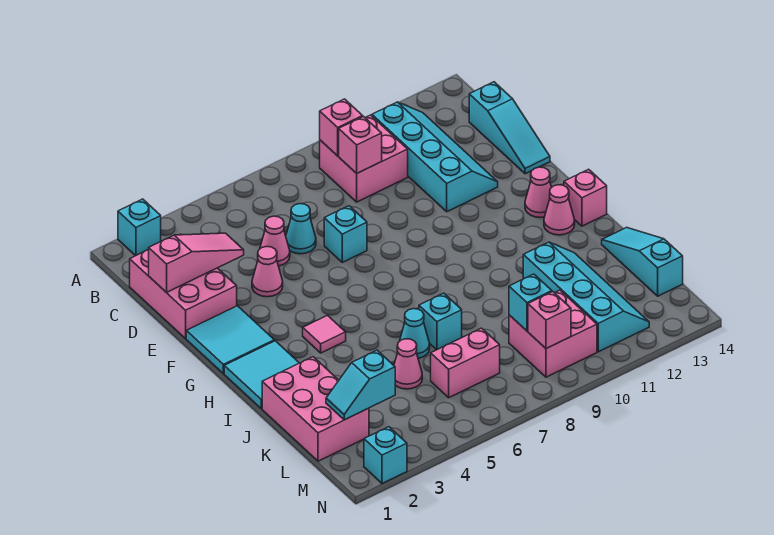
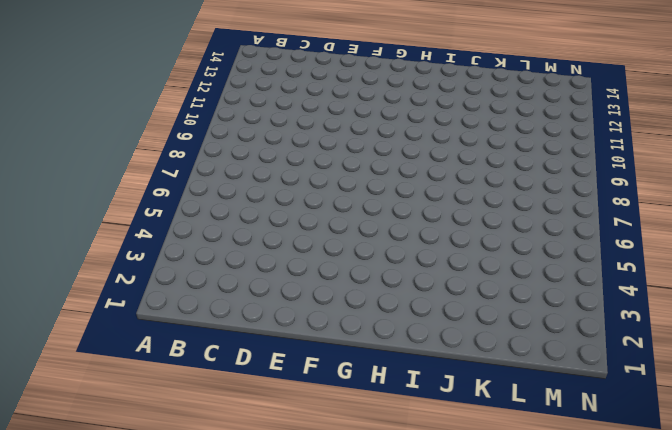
none -> cyan 1x1 brick [118,199,161,256]
none -> pink 2x2 brick [320,115,408,202]
none -> cyan 2x4 slope [372,102,498,212]
none -> pink 2x3 brick [130,234,237,339]

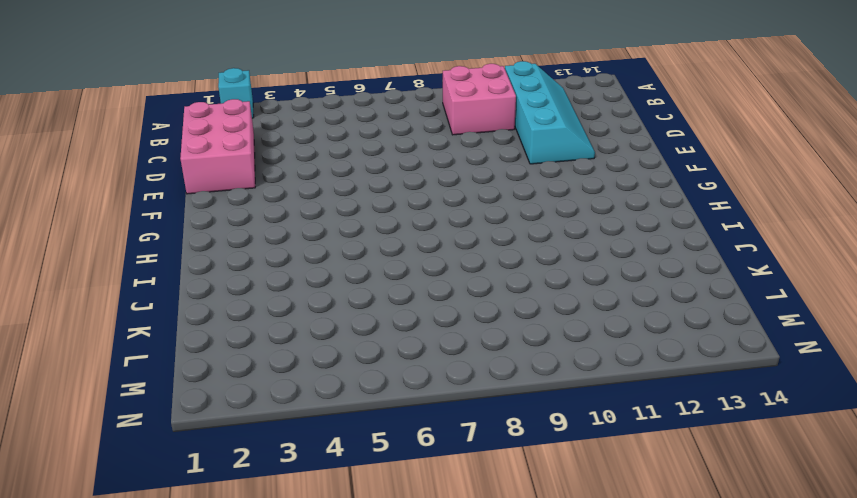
none -> cyan 1x3 slope [469,82,550,174]
none -> pink 1x1 cone [260,216,290,266]
none -> cyan 1x1 cone [286,204,316,254]
none -> pink 1x1 cone [252,247,283,297]

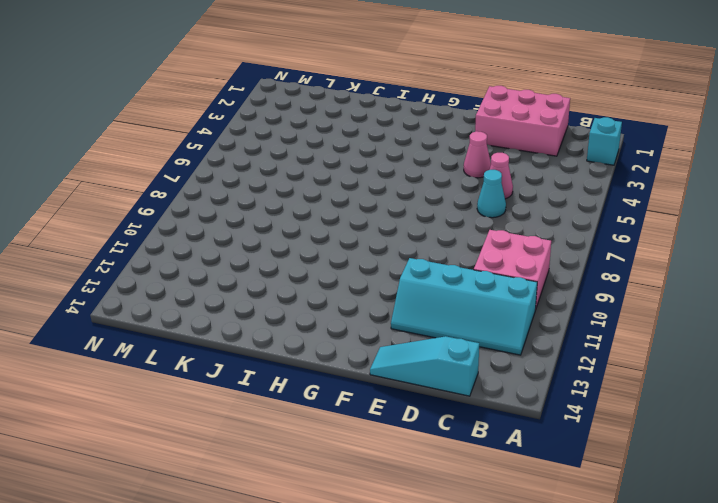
none -> cyan 1x1 brick [324,206,367,262]
none -> cyan 2x2 tile [186,306,274,374]
none -> pink 1x1 cone [525,167,552,218]
none -> cyan 2x2 tile [224,341,299,409]

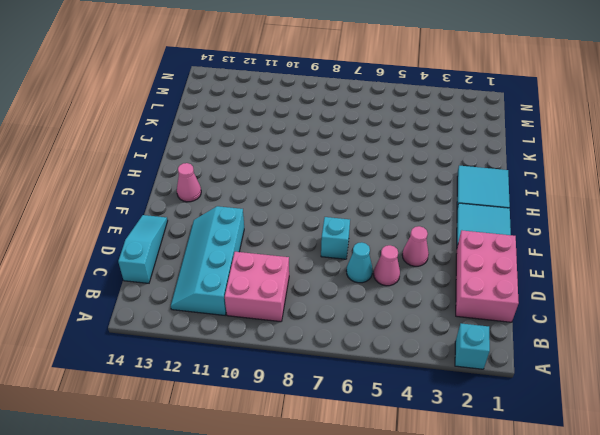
none -> pink 1x1 tile [303,315,346,353]
none -> pink 1x1 cone [544,185,575,235]
none -> pink 1x1 brick [564,169,607,226]
none -> pink 2x3 brick [262,357,369,461]

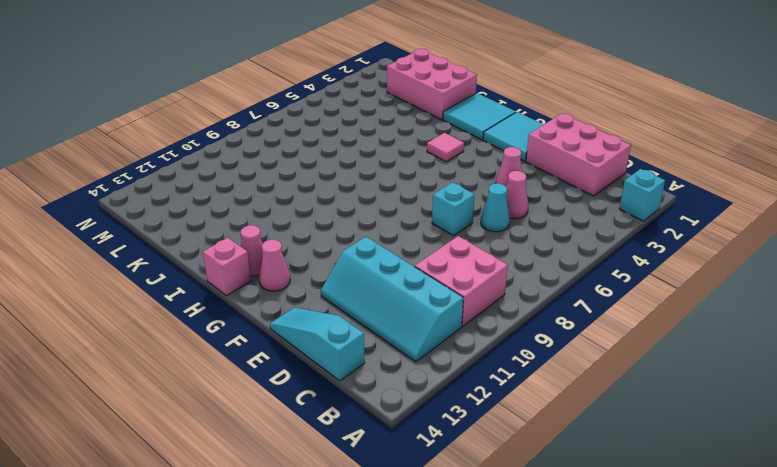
none -> cyan 1x1 cone [400,309,430,358]
none -> cyan 1x1 brick [419,293,462,350]
none -> cyan 2x4 slope [523,242,649,352]
none -> cyan 1x3 slope [602,227,683,296]

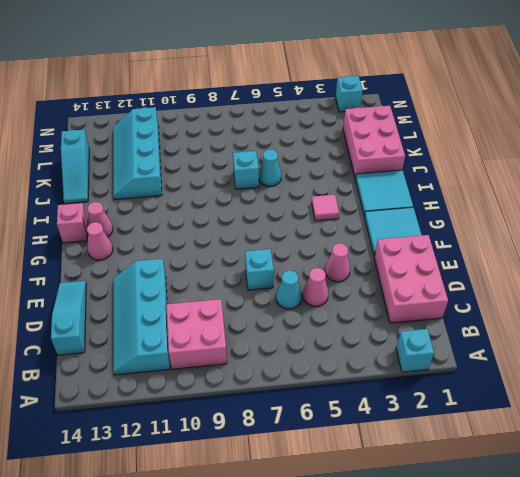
none -> pink 1x1 cone [394,339,422,389]
none -> pink 1x2 brick [431,328,500,398]
none -> pink 2x2 brick [509,290,597,377]
none -> pink 1x1 brick [320,99,363,156]

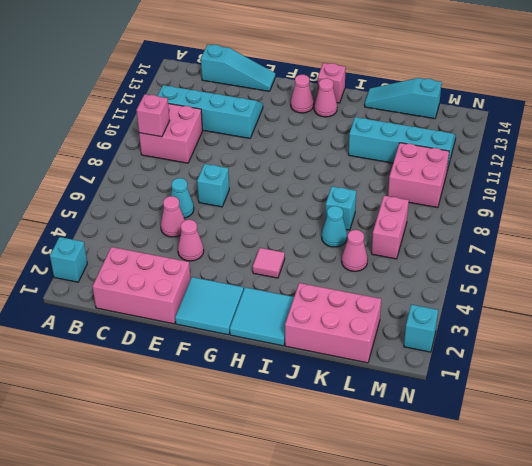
none -> pink 1x1 brick [339,117,382,173]
none -> pink 1x3 slope [149,233,244,293]
none -> cyan 1x2 slope [326,350,395,420]
none -> cyan 1x1 brick [509,274,552,331]

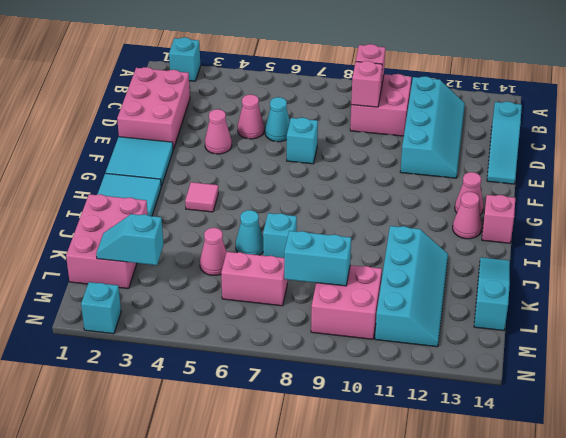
cyan 1x2 brick [284,231,351,286] -> cyan 1x1 brick [509,274,552,331]
none -> pink 1x3 slope [149,233,244,293]
none -> pink 1x1 brick [528,292,571,349]

